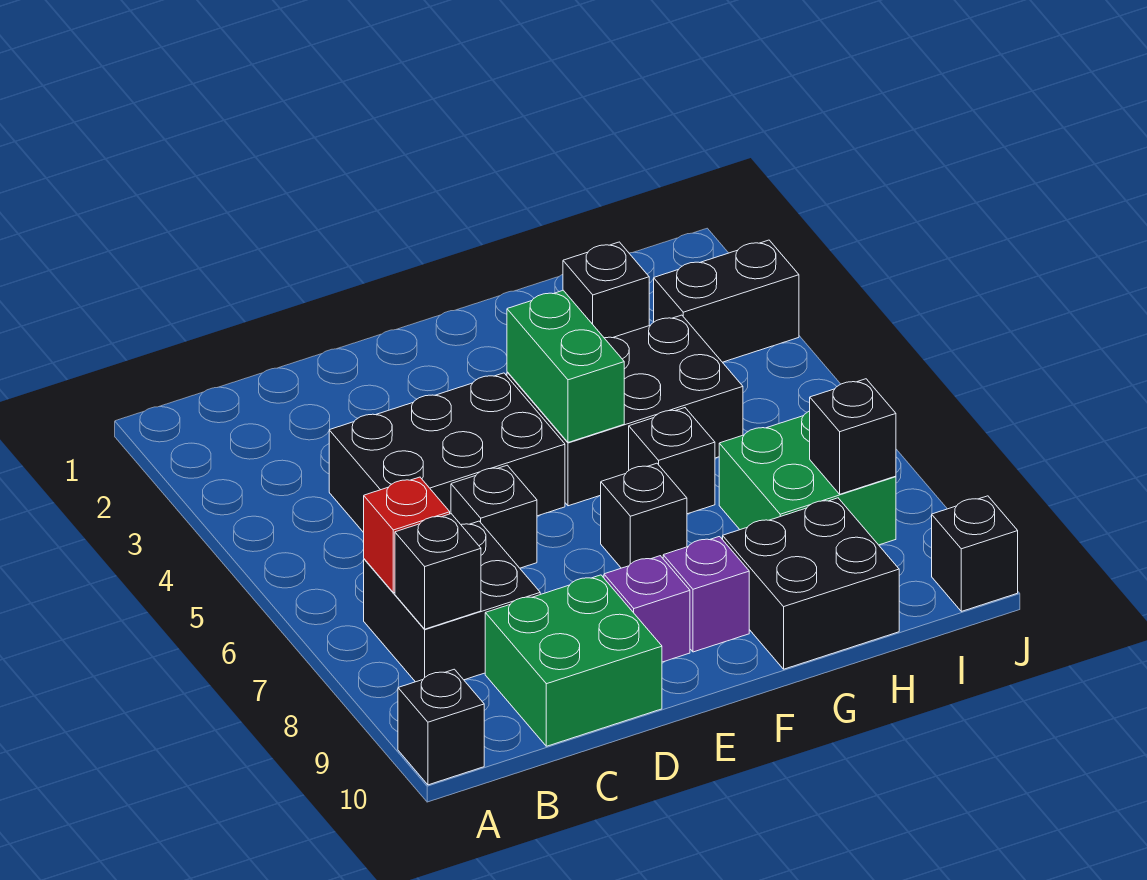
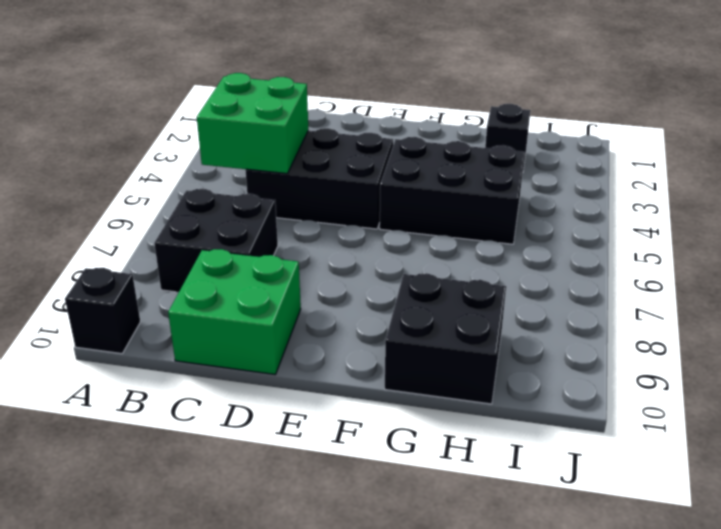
green 2x2 brick [197,73,308,174] -> green 2x2 brick moved to [719,411,896,545]
none -> black 1x1 brick [451,465,537,568]
none -> purple 1x1 brick [604,556,690,662]
none -> black 1x1 brick [600,463,687,568]

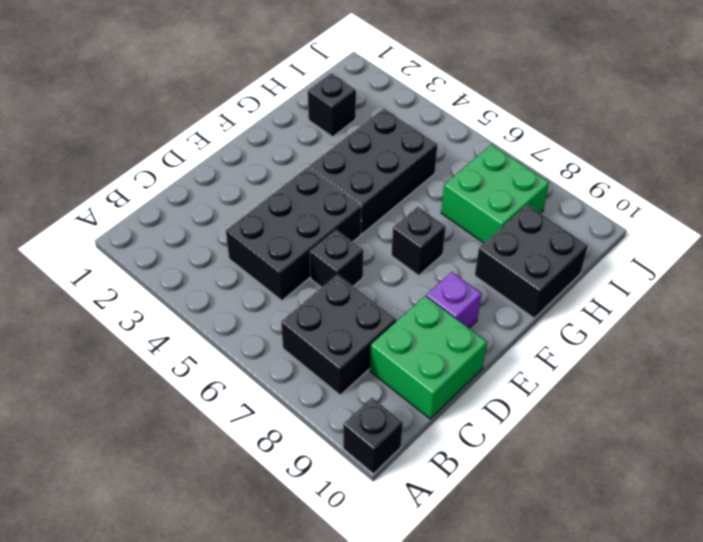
none -> purple 1x1 brick [663,537,749,652]
none -> black 1x1 brick [629,408,715,514]
none -> black 1x2 brick [654,240,799,362]

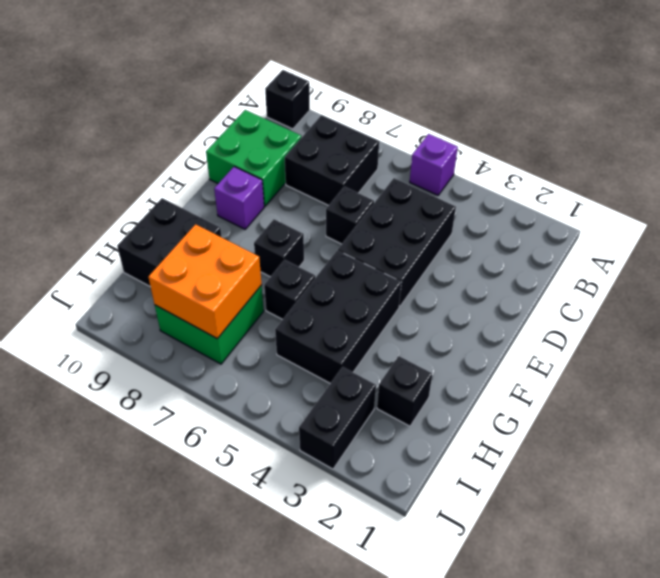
purple 1x1 brick [410,134,458,195] -> purple 1x1 brick moved to [663,537,749,652]
orange 2x2 brick [148,224,262,339] -> black 1x1 brick [810,379,896,494]
none -> black 1x1 brick [932,496,1018,611]
none -> red 1x1 brick [364,477,450,593]
none -> black 1x1 brick [395,514,481,629]

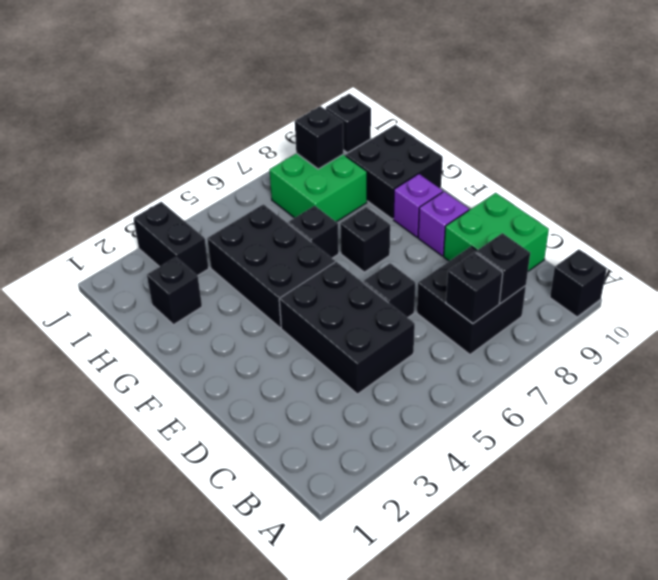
black 1x1 brick [446,252,503,324] -> red 1x1 brick [364,477,450,593]
none -> green 1x2 brick [507,290,624,442]

